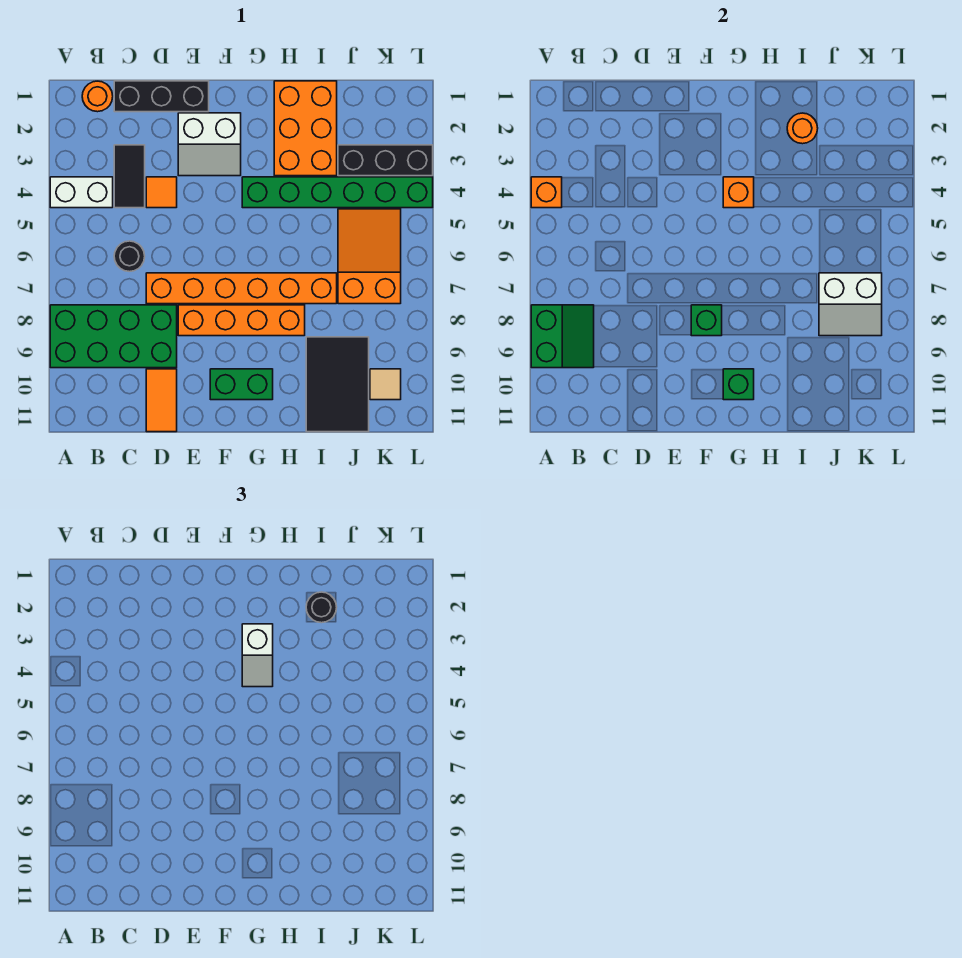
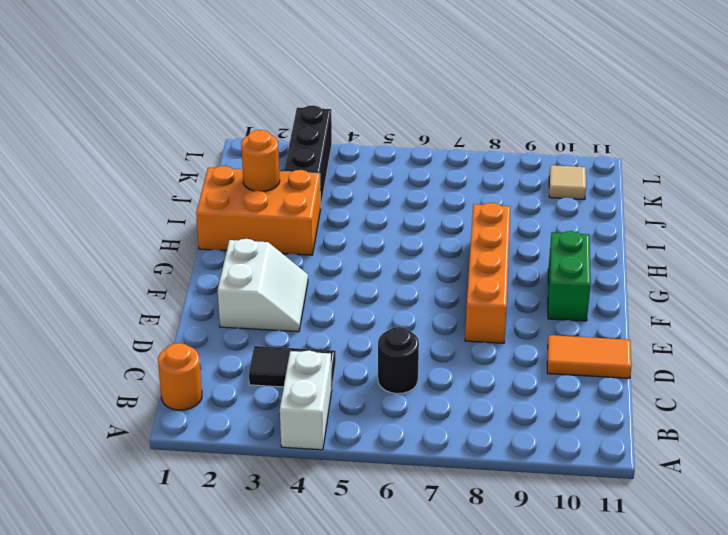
none -> green 2x4 brick [50,305,177,368]
none -> black 1x3 brick [114,81,209,112]
none -> orange 1x1 tile [146,177,177,208]

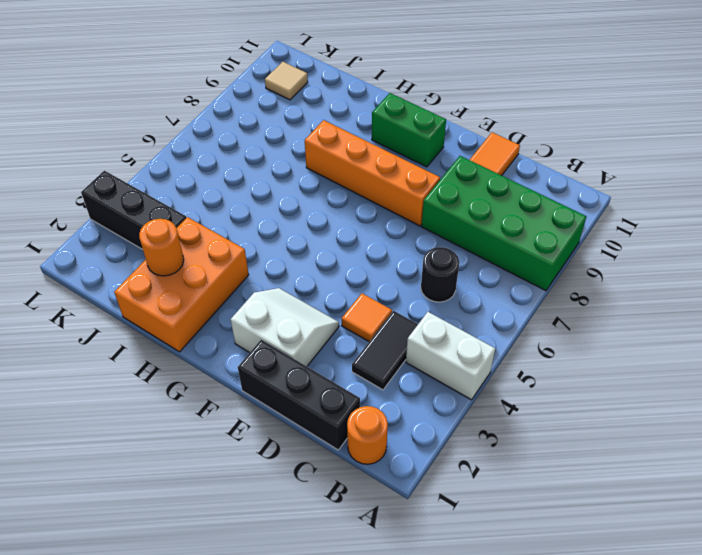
none -> orange 1x6 brick [146,273,337,304]
none -> green 1x6 brick [242,177,433,208]
none -> black 2x3 tile [306,337,369,432]

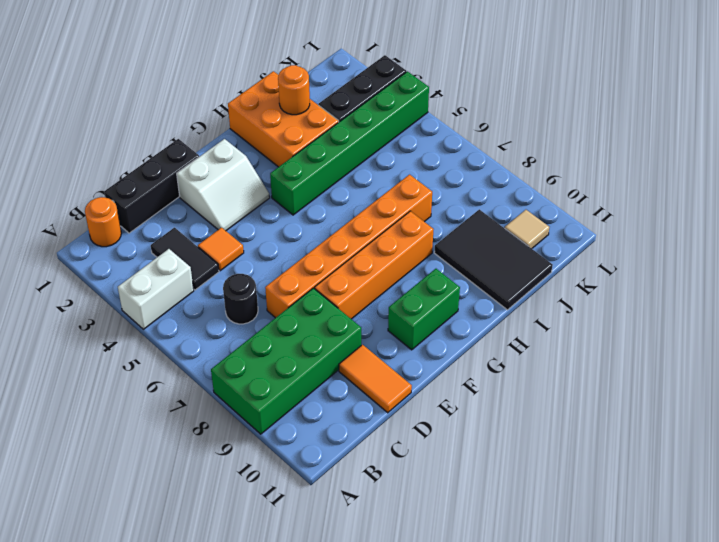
none -> orange 2x3 slope [338,209,401,304]
none -> orange 1x1 brick [531,177,562,208]
none -> green 2x2 slope [531,305,594,368]

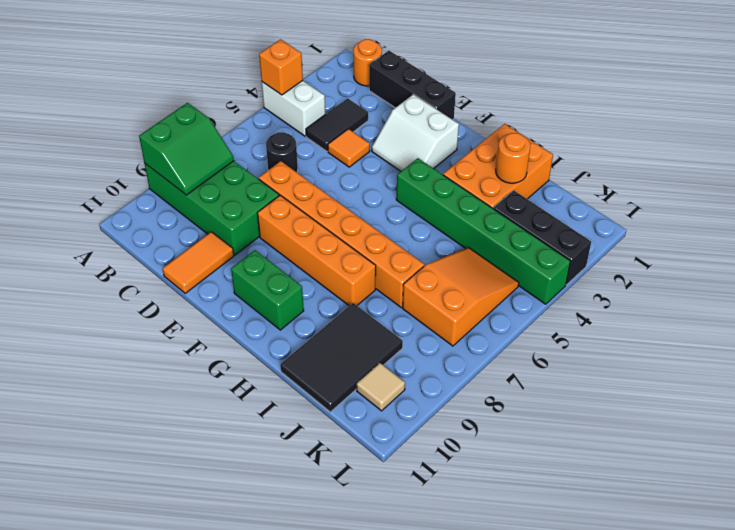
none -> green 1x1 brick [691,305,722,336]
none -> orange 1x1 brick [723,177,754,208]
none -> green 1x1 brick [723,369,754,400]

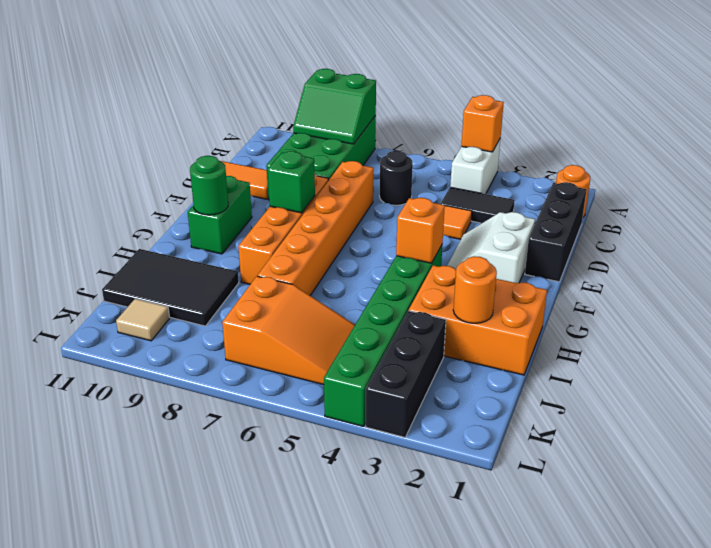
green 1x1 round brick [190,156,228,215] -> green 1x1 brick [723,369,754,400]
none -> white 2x2 slope [819,273,882,336]
none -> white 1x2 slope [242,624,273,687]
none -> black 1x1 round brick [306,592,337,623]

